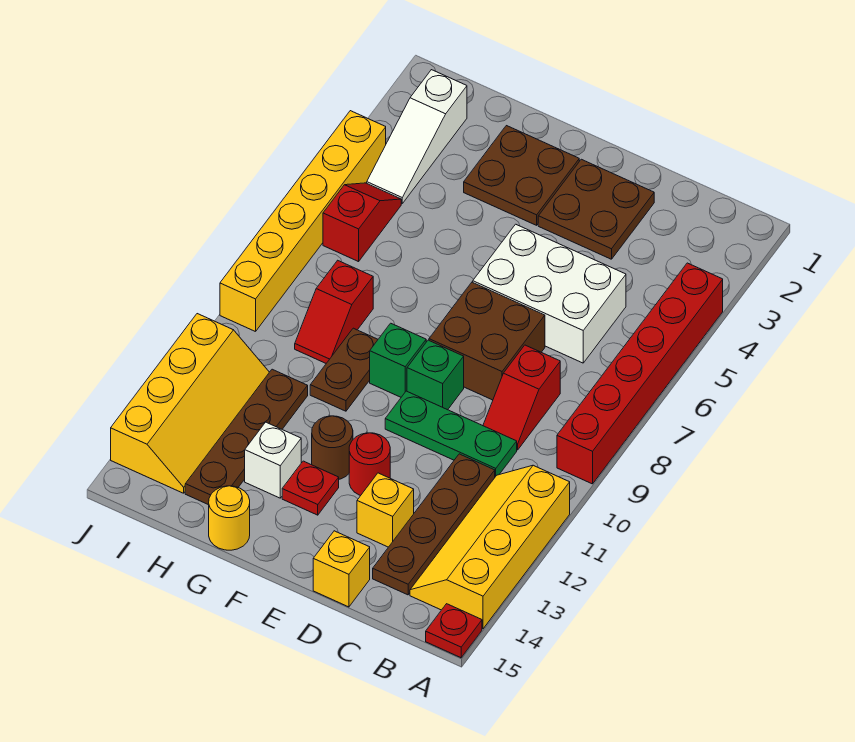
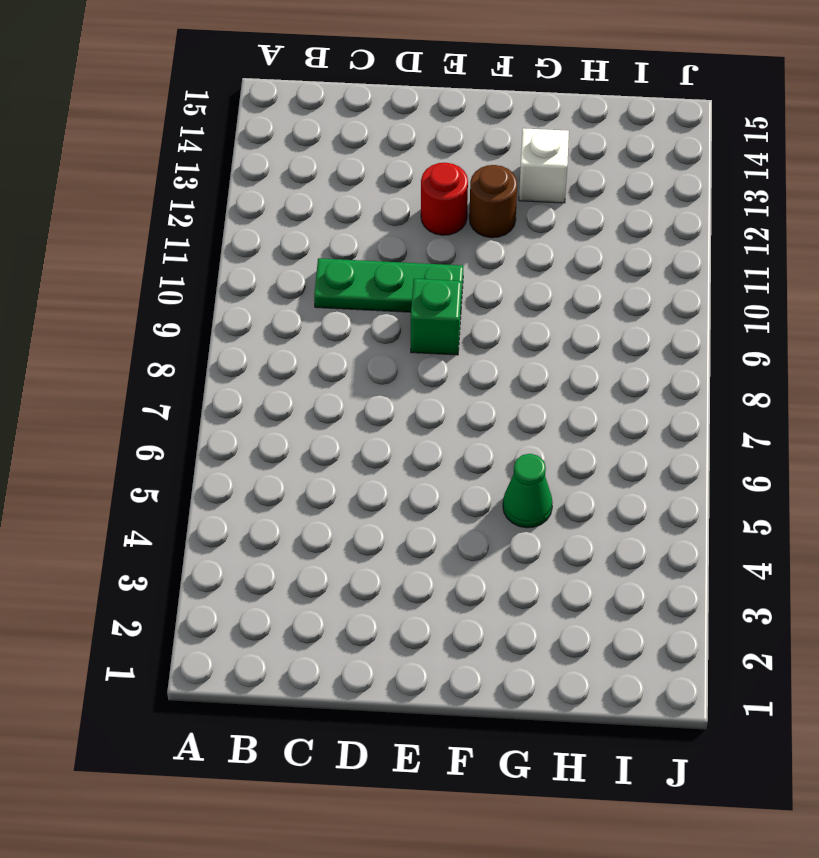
green 1x1 cone [503,454,553,528] -> none
none -> red 1x6 brick [557,263,723,484]
none -> yellow 2x4 slope [410,465,570,629]
none -> red 1x1 plate [426,604,482,658]

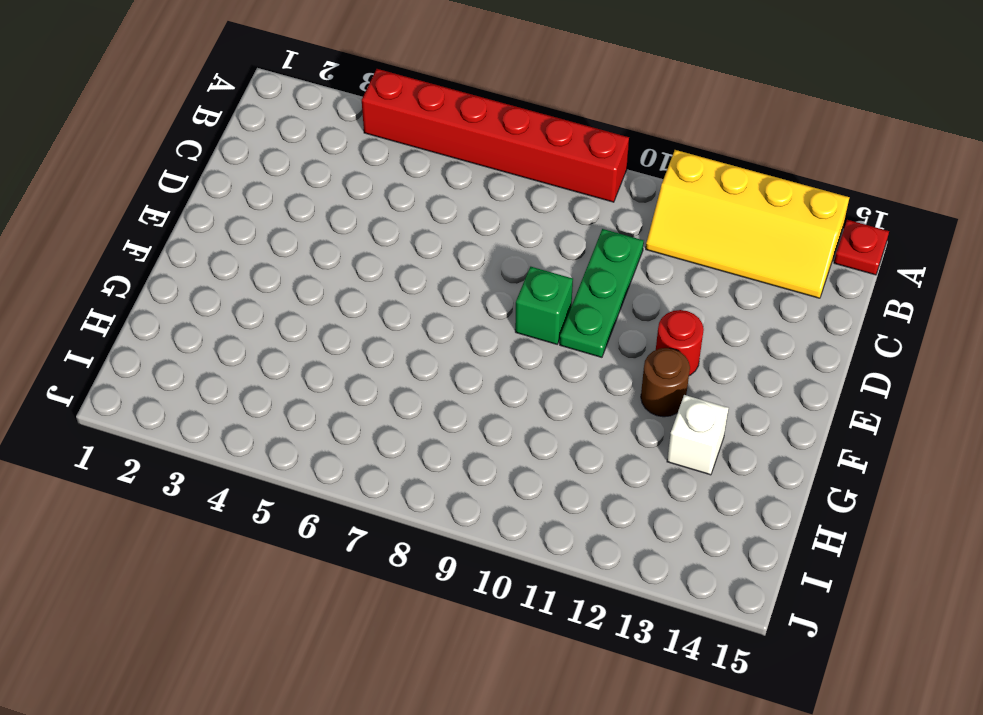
none -> white 2x3 brick [473,224,626,363]
none -> red 1x2 slope [483,345,560,450]
none -> brown 1x4 plate [373,454,495,595]

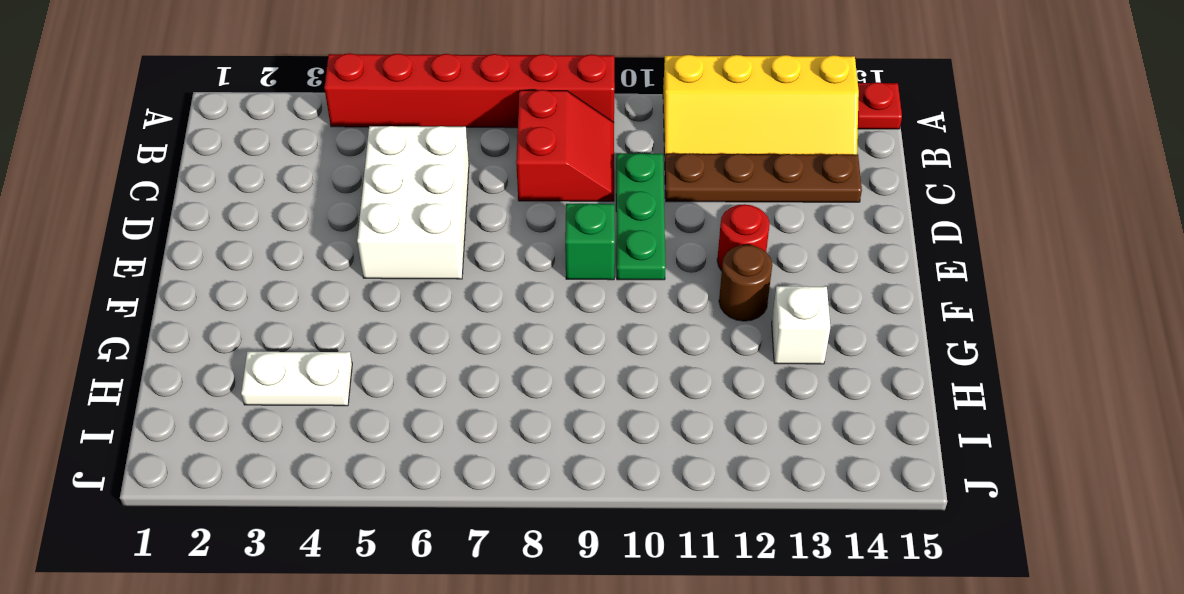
red 2x2 slope [516,90,614,201] -> red 1x2 slope [483,345,560,450]
white 1x2 plate [241,352,352,406] -> none
none -> brown 2x2 plate [538,159,654,259]
none -> brown 2x2 brick [429,282,545,400]
none -> yellow 1x1 brick [357,473,414,547]

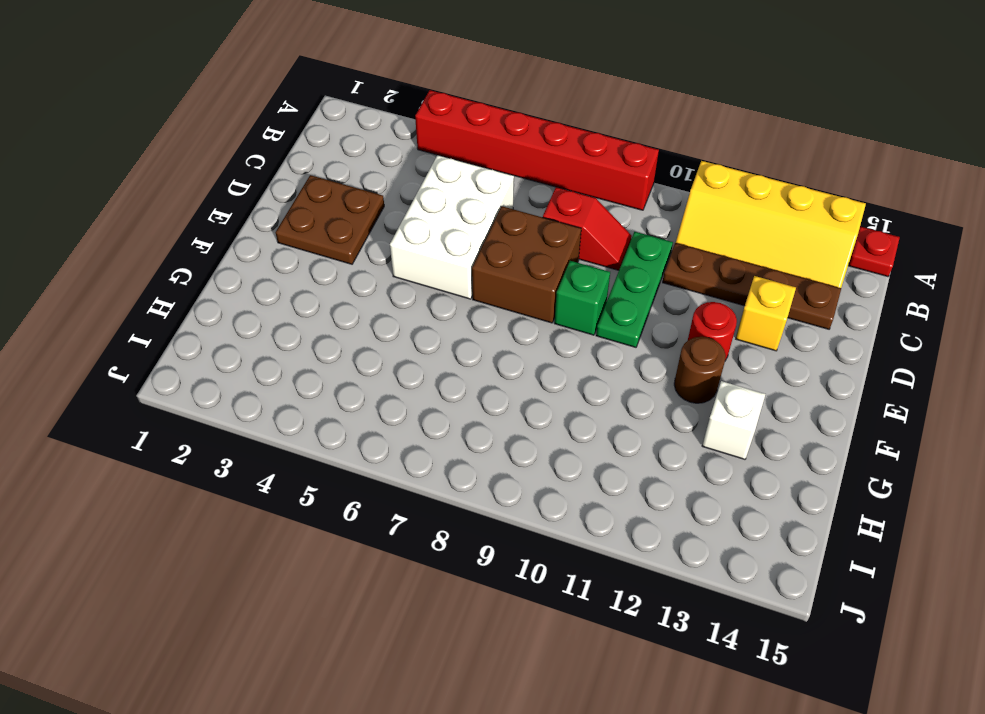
none -> yellow 1x1 brick [313,531,370,607]
none -> brown 2x2 plate [464,126,579,225]
none -> green 1x1 brick [370,323,426,397]

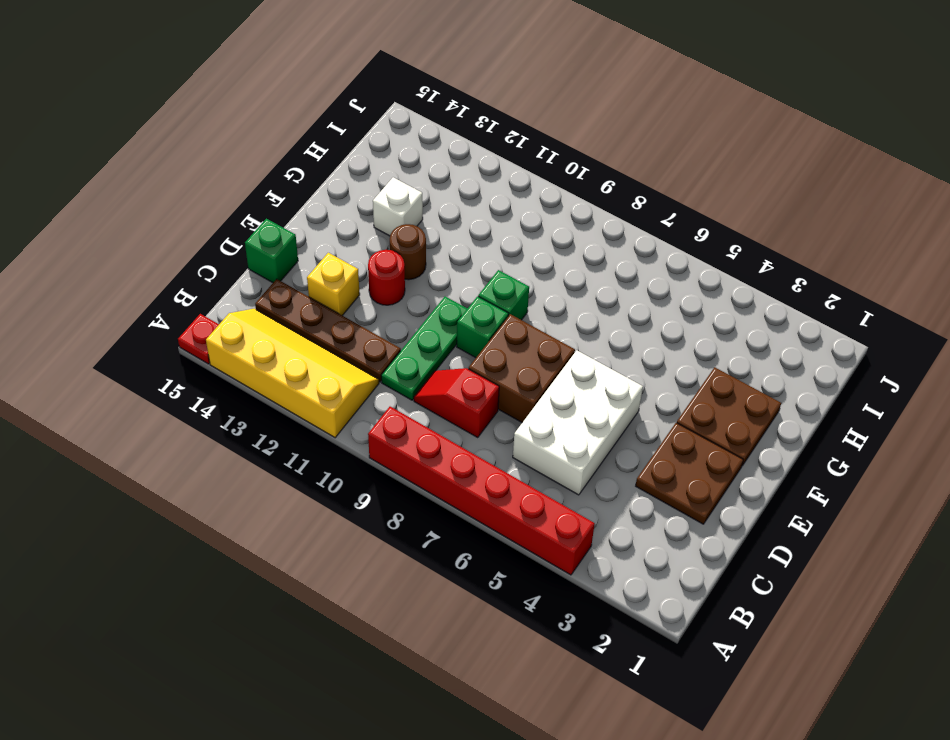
green 1x1 brick [245,219,298,283] -> yellow 1x1 brick [313,531,370,607]
none -> red 1x1 plate [282,461,339,515]
none -> brown 1x2 plate [310,328,378,411]
none -> yellow 1x1 round brick [209,486,250,550]

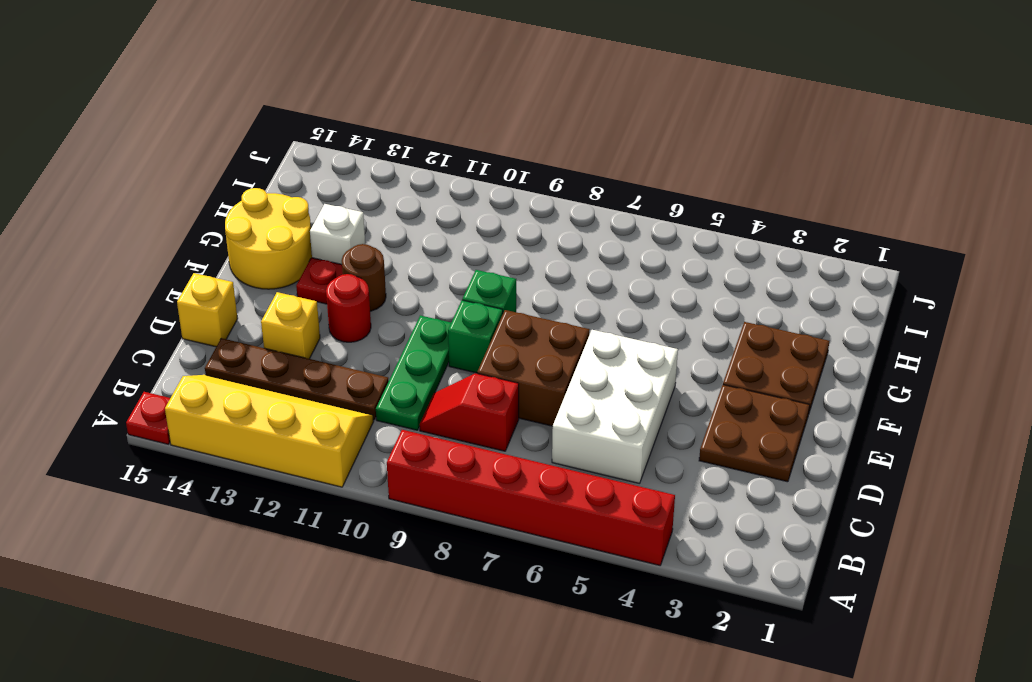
yellow 2x2 round brick [225,188,312,289] -> yellow 1x1 round brick [209,486,250,550]
none -> brown 1x2 plate [310,328,378,411]
none -> red 1x2 slope [295,260,373,363]
none -> brown 1x4 plate [185,369,308,505]

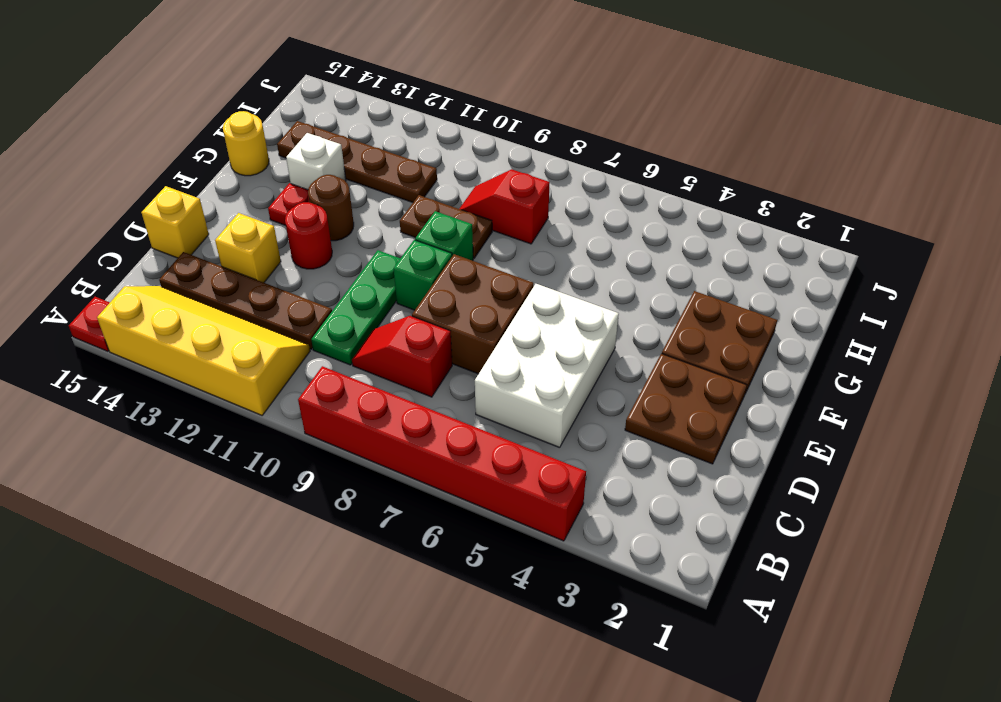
none -> white 1x3 slope [367,70,467,203]
none -> red 1x2 slope [323,183,401,262]
none -> yellow 2x4 slope [111,314,269,493]

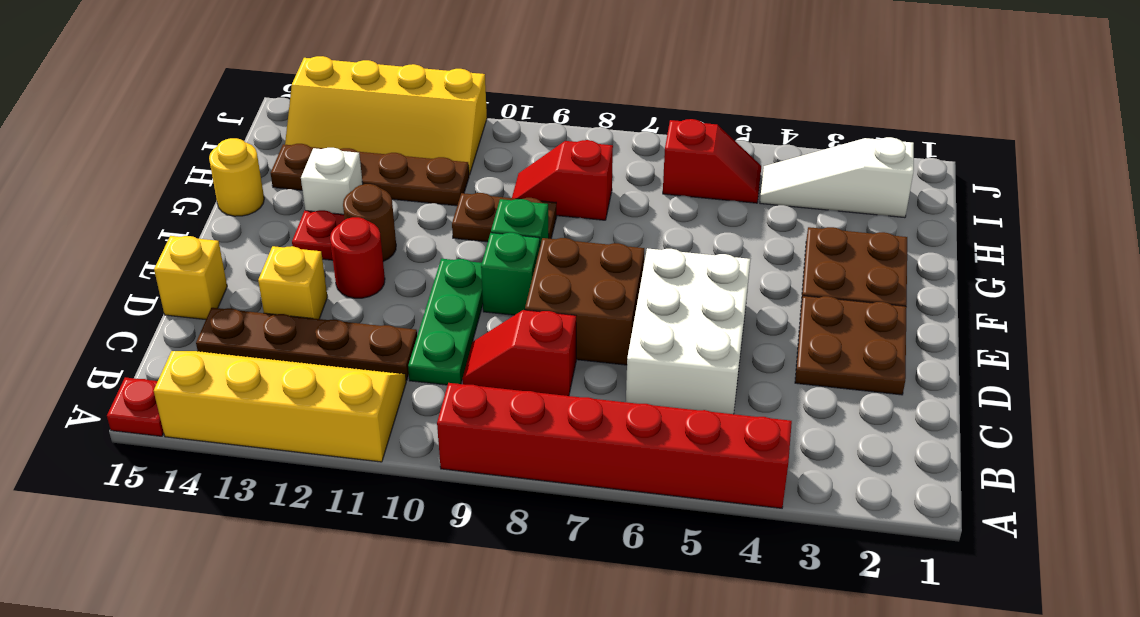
none -> yellow 1x6 brick [220,111,386,332]

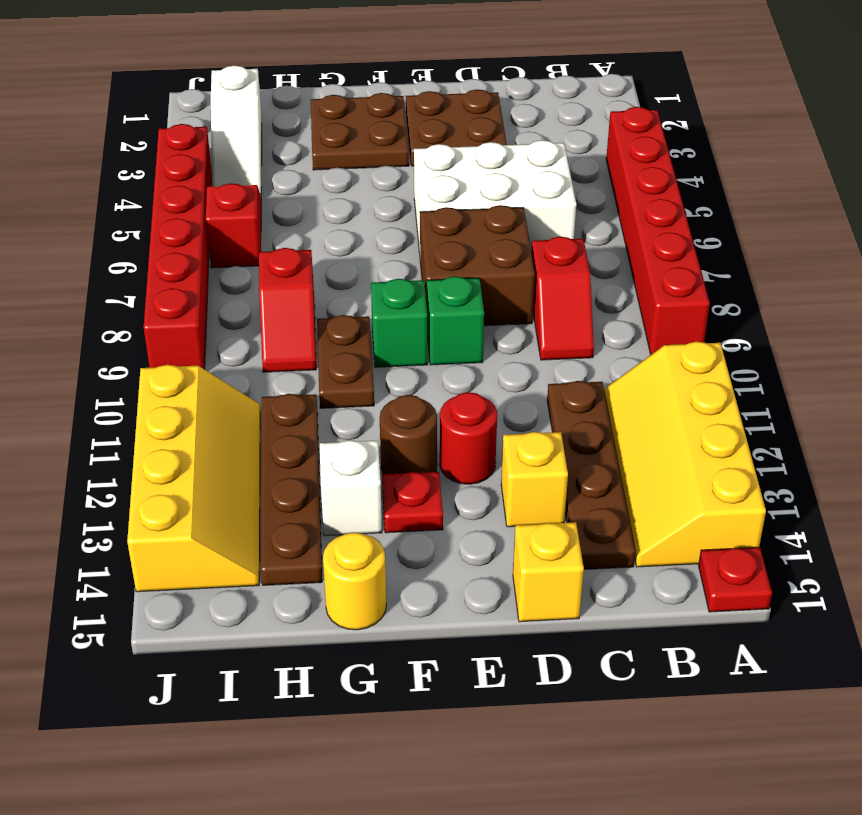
red 1x6 brick [144,124,212,369] -> yellow 1x6 brick [220,111,386,332]
none -> green 1x3 plate [385,391,517,477]

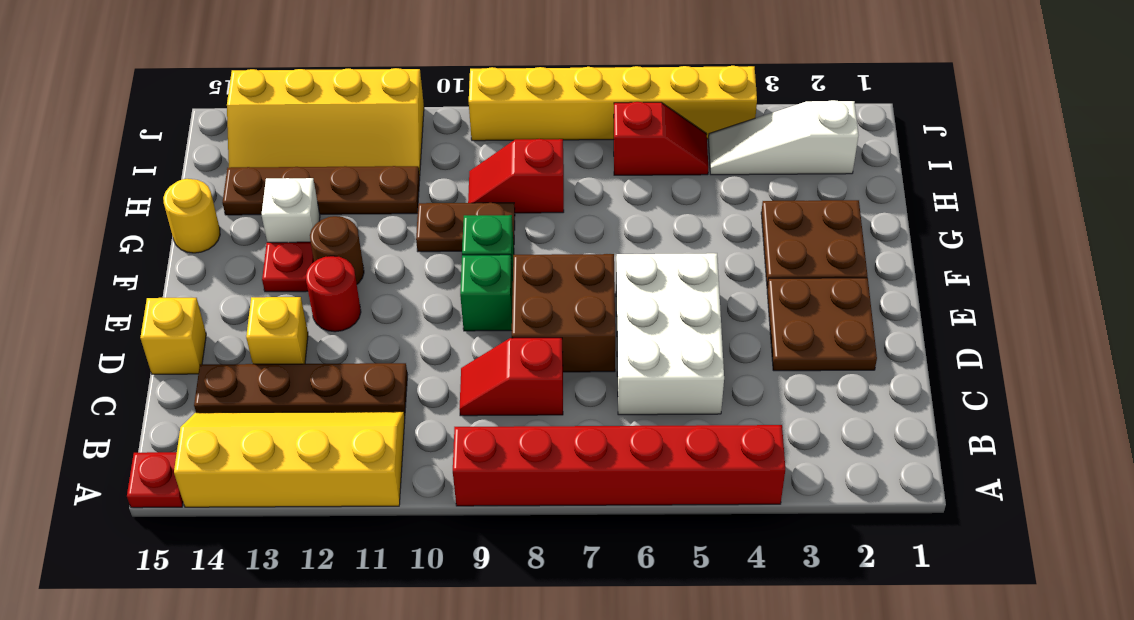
none -> green 1x3 plate [385,391,517,477]

